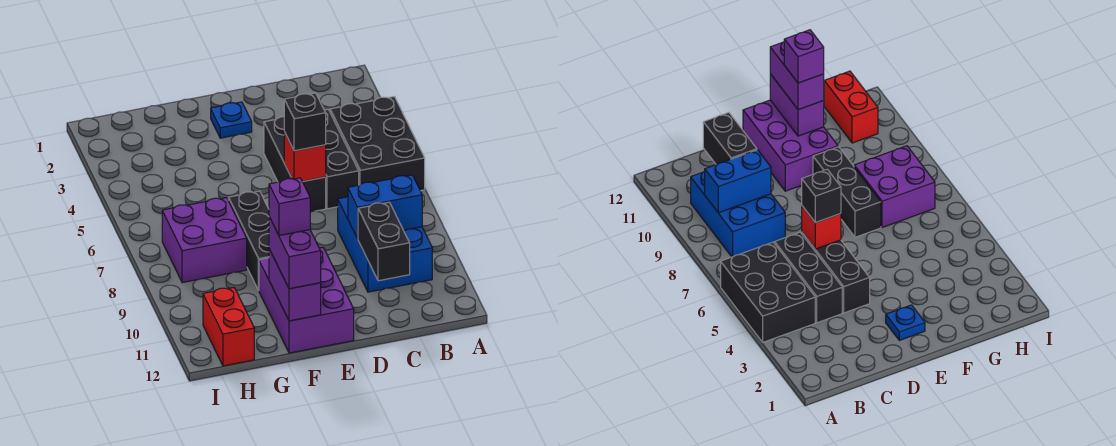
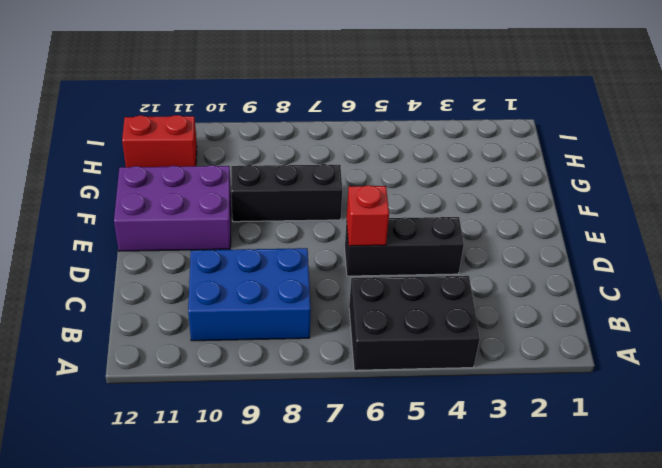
none -> black 1x3 brick [324,109,359,209]
none -> blue 1x1 plate [211,102,252,138]
none -> purple 2x2 brick [162,198,247,283]

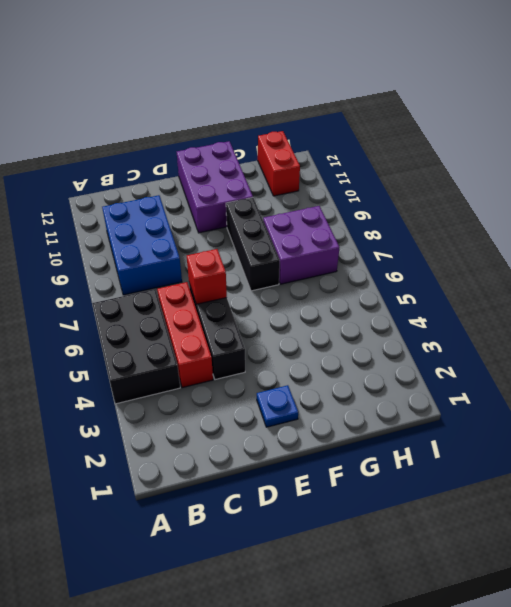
red 1x3 brick [157,282,213,388] -> black 1x3 brick [324,109,359,209]
none -> blue 1x2 brick [348,175,422,239]
none -> black 1x2 brick [358,202,410,281]
none -> purple 1x2 brick [269,249,321,321]

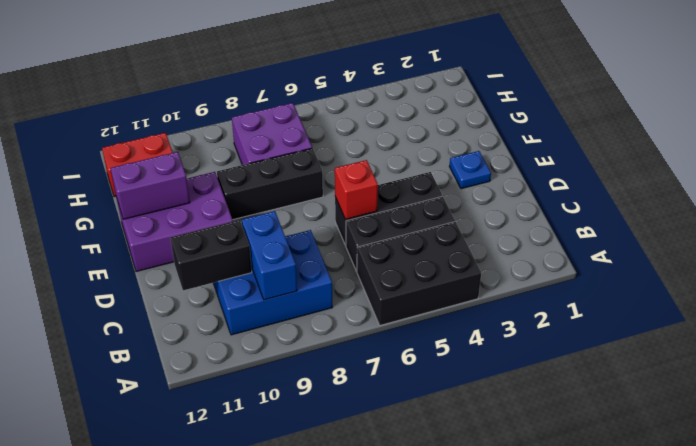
none -> black 1x1 brick [284,93,326,151]
none -> purple 1x2 brick [269,217,321,289]
none -> purple 1x1 brick [269,178,310,236]

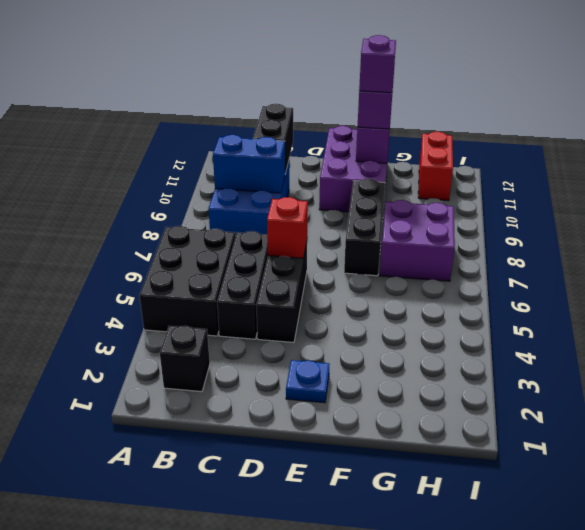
black 1x1 brick [160,326,210,392] -> black 1x1 brick moved to [284,93,326,151]

